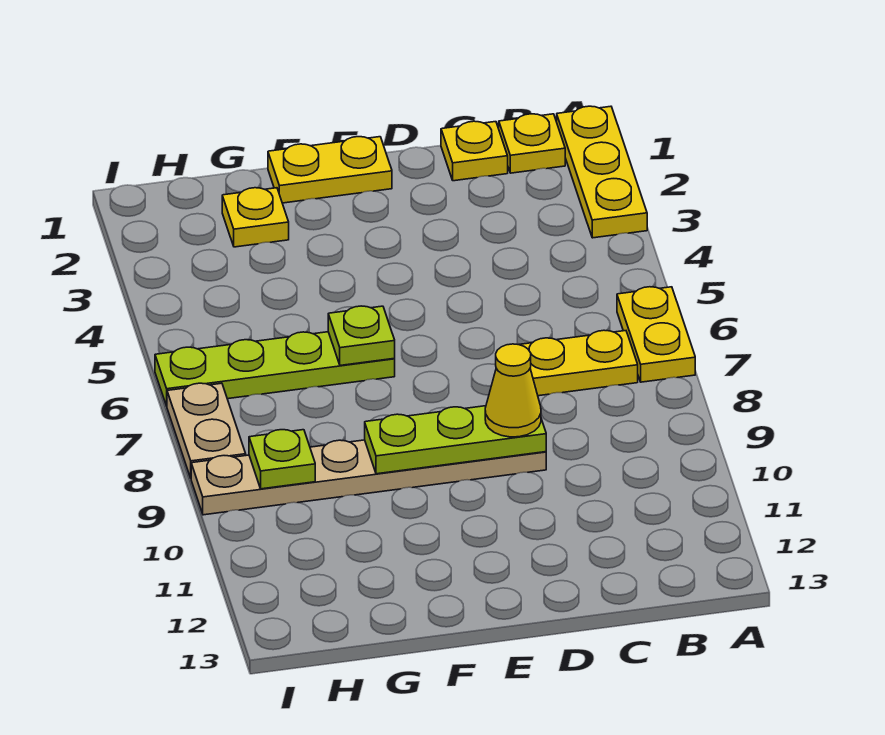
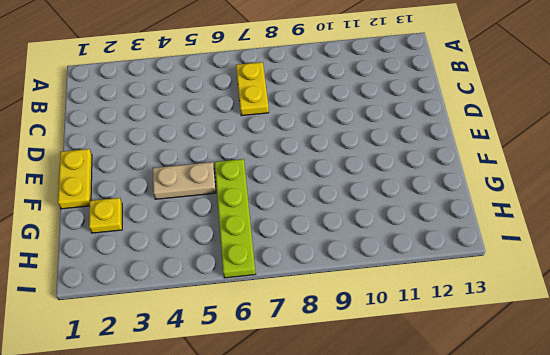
tan 1x2 plate [153,162,216,199] -> tan 1x2 plate moved to [167,383,246,478]
none -> yellow 1x3 plate [557,106,647,238]
none -> yellow 1x2 plate [617,287,695,382]
none -> yellow 1x1 plate [499,114,565,173]

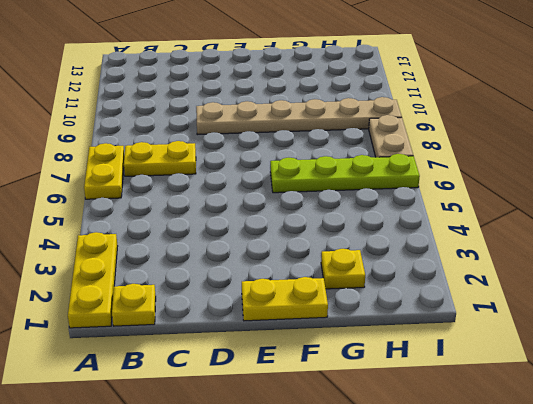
none -> yellow 1x1 plate [441,121,508,181]
none -> lime 1x3 plate [365,406,546,474]
none -> lime 1x1 plate [328,306,395,365]

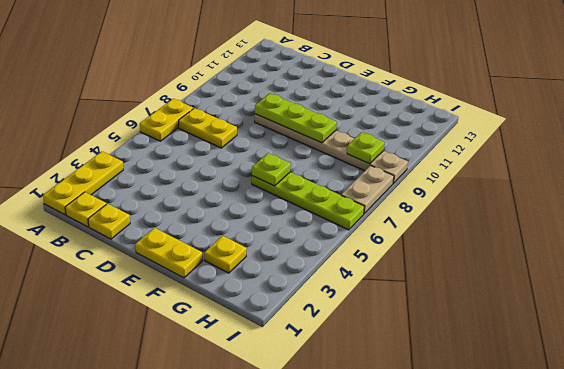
none -> yellow 1x1 cone [485,344,541,437]

